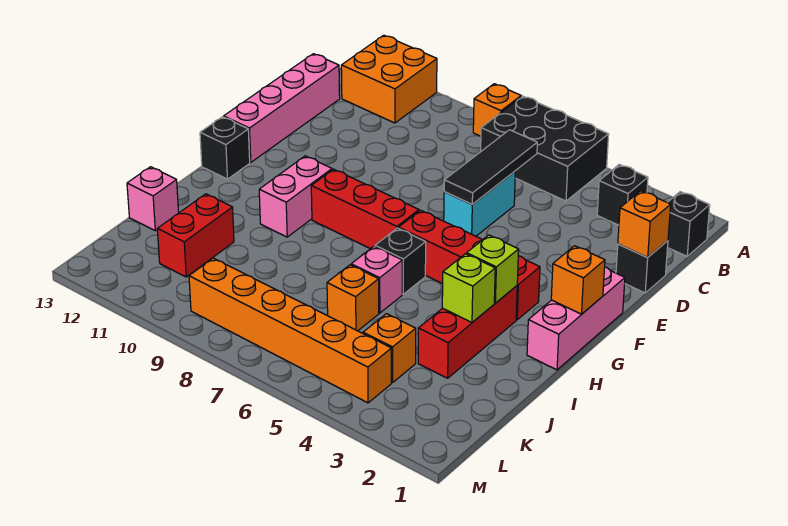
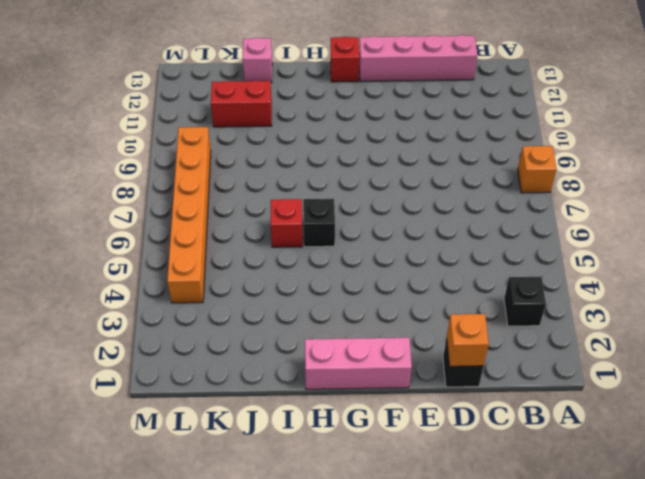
red 1x1 brick [330,37,359,82] -> black 1x1 brick [200,117,250,179]
red 1x1 brick [271,199,303,247] -> pink 1x1 brick [351,247,402,313]
none -> black 2x3 brick [481,96,609,201]
none -> orange 2x2 brick [341,35,437,123]
none -> black 1x1 brick [667,192,710,256]

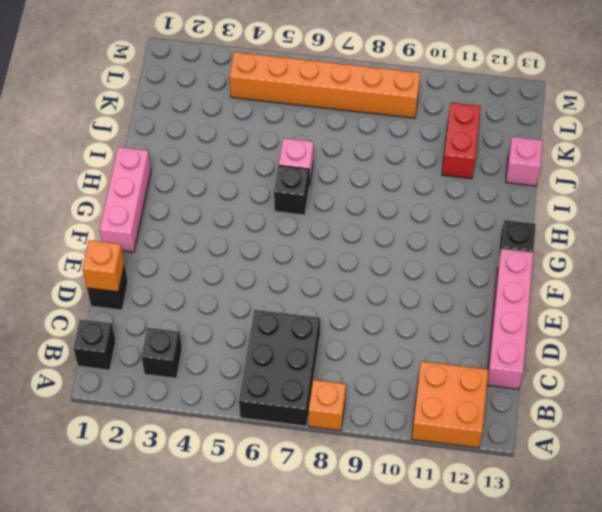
black 2x3 brick [239,310,320,426] -> black 2x3 brick turned to [481,96,609,201]
none -> cyan 1x2 brick [444,171,515,236]
none -> red 1x4 brick [398,210,540,320]
none -> red 1x3 brick [311,169,419,249]

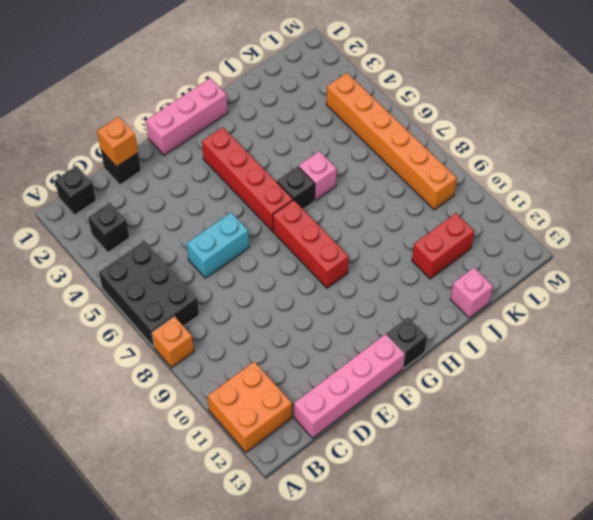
none -> pink 1x2 brick [259,156,332,237]
none -> red 1x3 brick [418,286,517,378]
none -> orange 1x1 brick [327,265,379,331]

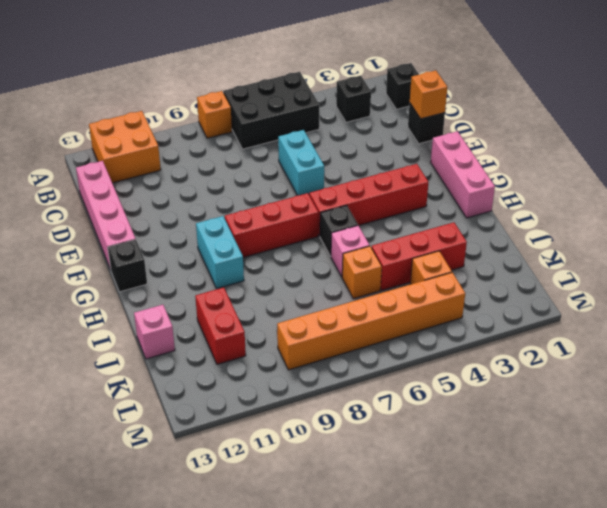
cyan 1x2 brick [196,216,244,288] -> pink 1x2 brick [259,156,332,237]
red 1x3 brick [372,222,467,290] -> red 1x3 brick turned to [418,286,517,378]
none -> black 1x3 tile [444,130,537,204]
none -> orange 1x1 brick [551,246,605,314]
none -> lime 1x1 brick [467,235,519,303]

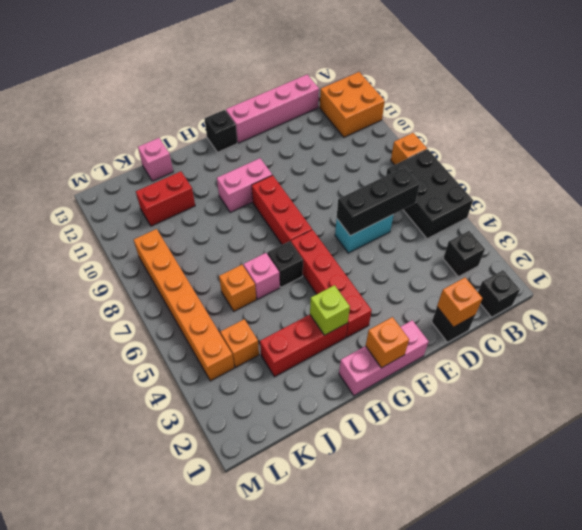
black 1x3 brick [337,167,420,236] -> black 1x3 tile [444,130,537,204]
none -> lime 1x1 brick [442,254,495,322]

